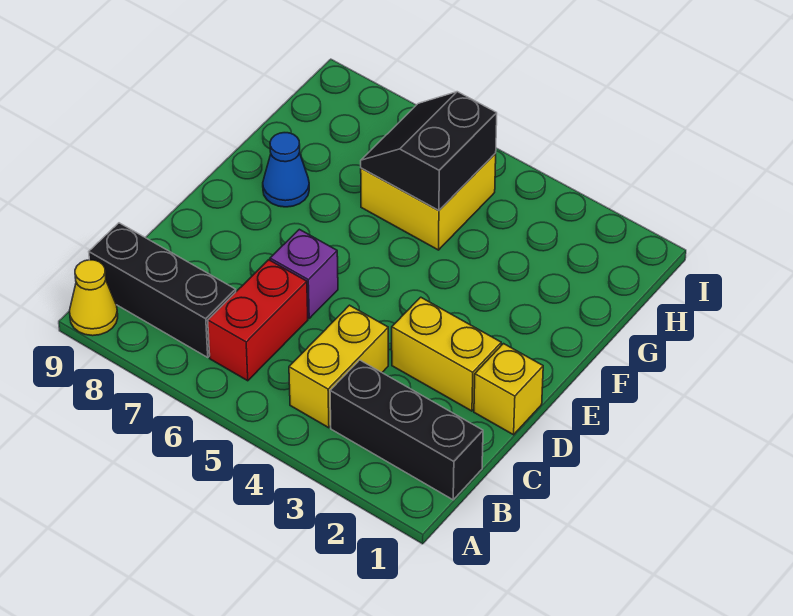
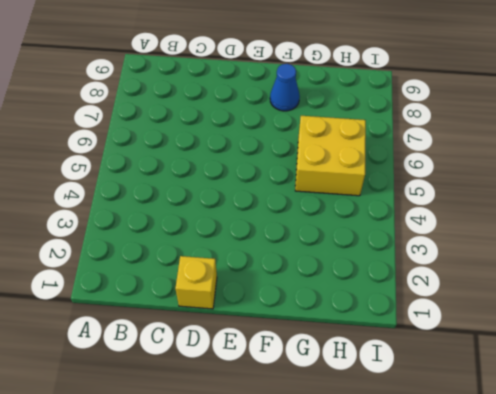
none -> yellow 1x1 cone [70,260,118,336]
none -> black 1x3 brick [330,360,483,500]

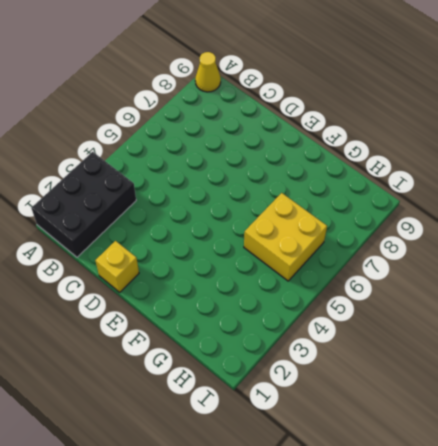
black 2x3 brick [31,152,136,257] -> black 1x3 brick [330,360,483,500]
none -> yellow 1x2 brick [289,305,388,428]
none -> red 1x2 brick [208,260,308,381]

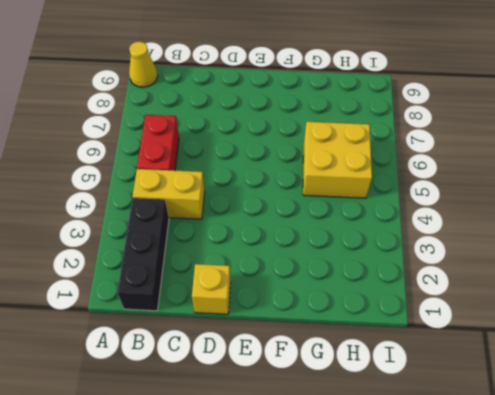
red 1x2 brick [137,115,179,170] -> red 1x2 brick turned to [208,260,308,381]
none -> black 1x3 brick [89,223,236,358]
none -> yellow 1x2 brick [392,297,501,411]

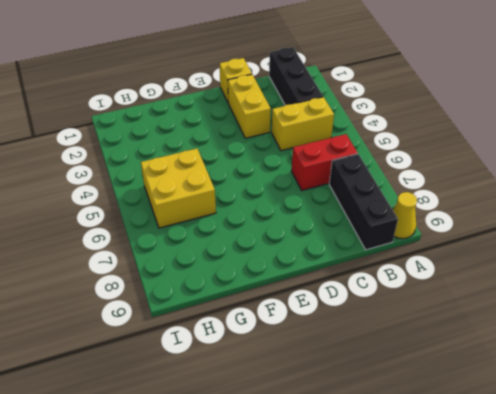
none -> purple 1x1 brick [270,229,338,318]
none -> blue 1x1 cone [263,133,309,207]

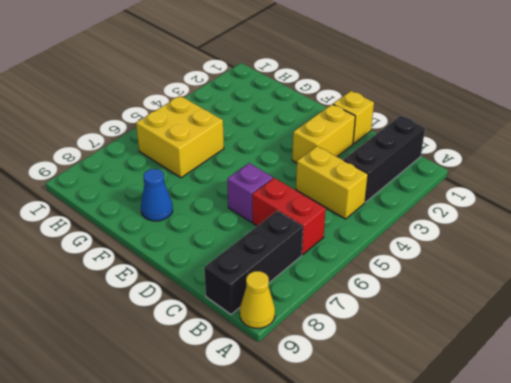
none -> black 2x2 slope [361,92,497,211]

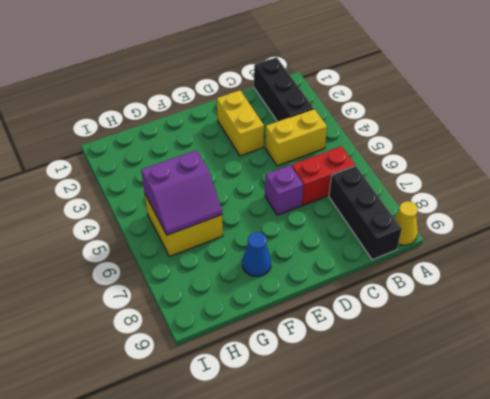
purple 2x2 slope [141,150,222,235] -> black 2x2 slope [361,92,497,211]
none -> yellow 1x1 brick [474,344,543,435]

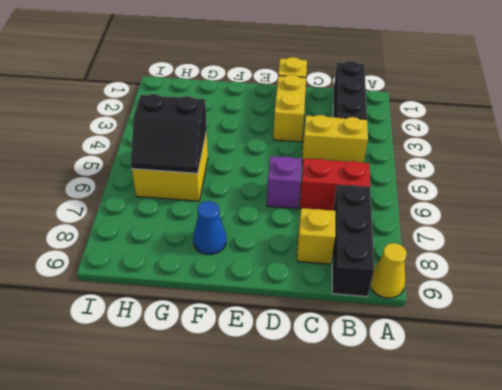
yellow 1x1 brick [297,208,335,264] -> none

